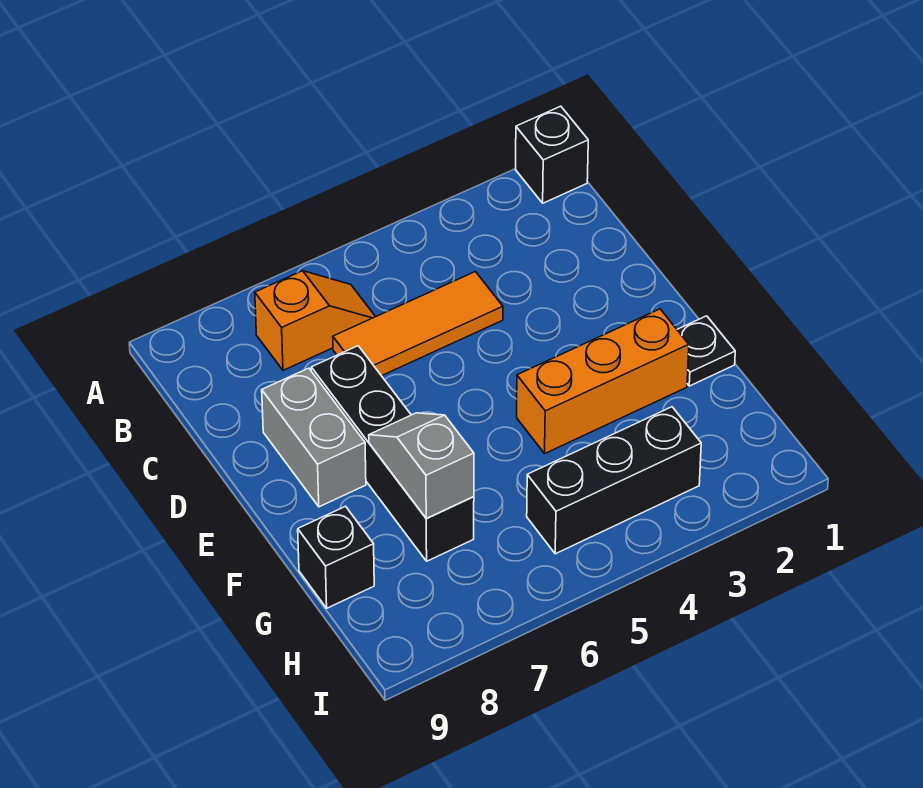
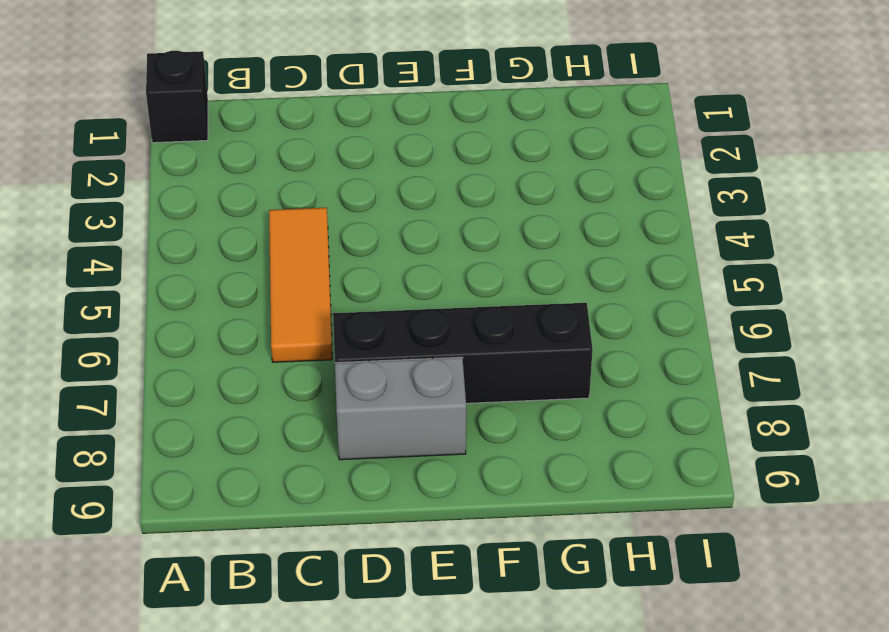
none -> orange 1x2 slope [255,271,376,370]
none -> black 1x1 plate [677,316,735,386]

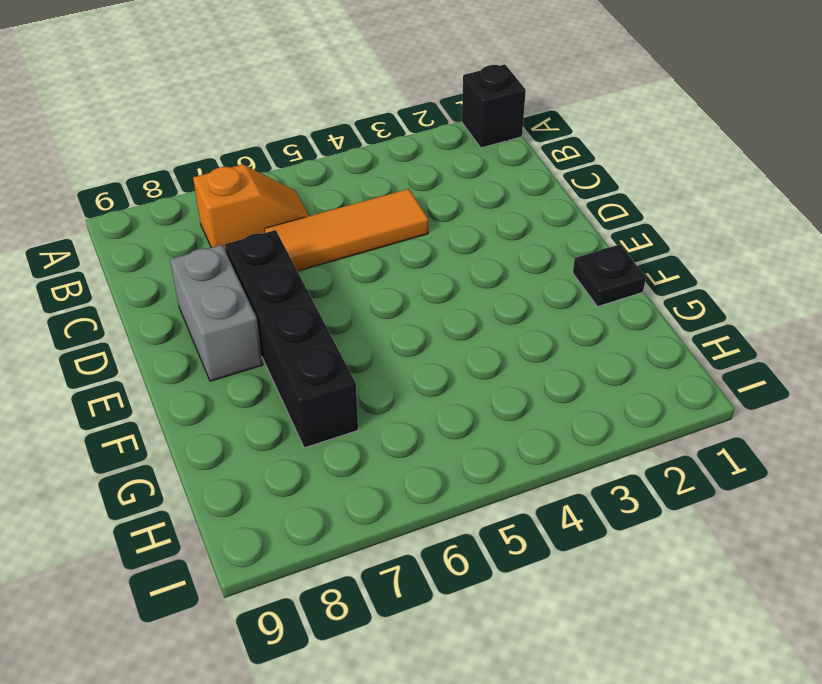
none -> orange 1x3 brick [517,309,689,453]
none -> black 1x1 brick [298,506,374,608]

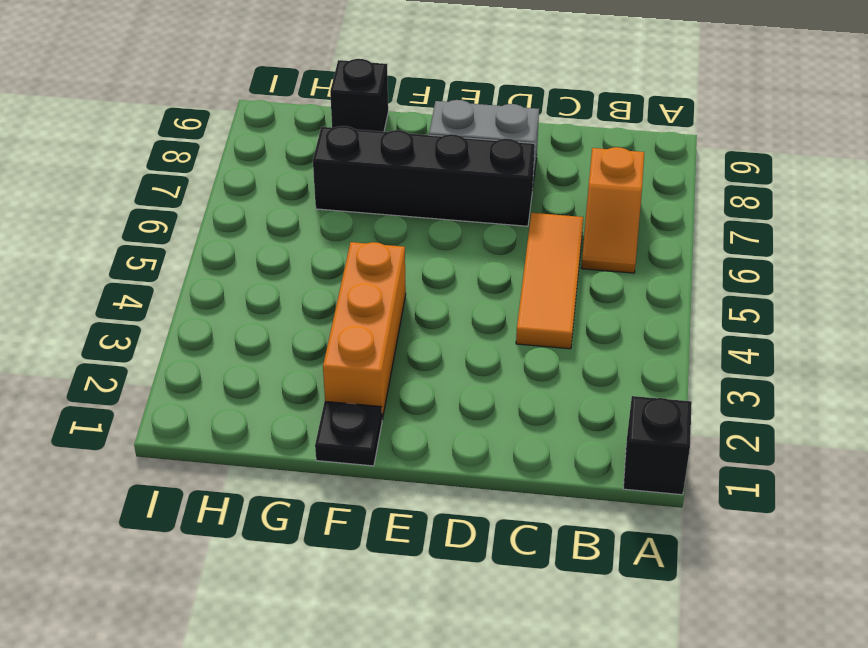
none -> black 1x3 brick [527,407,701,554]
none -> grey 1x2 slope [369,413,474,518]

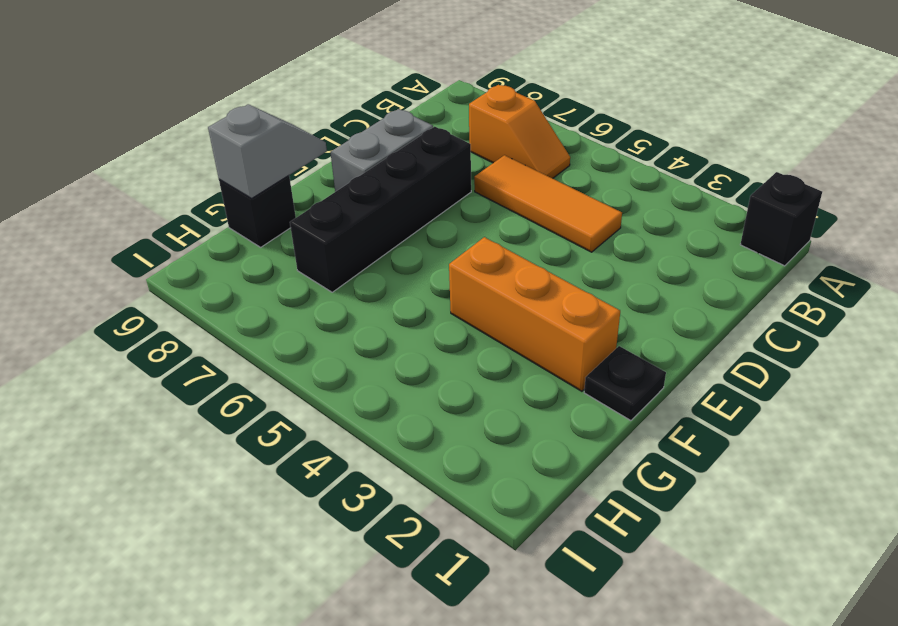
grey 1x2 slope [208,104,327,198] -> grey 1x2 slope moved to [369,413,474,518]
none -> black 1x3 brick [527,407,701,554]

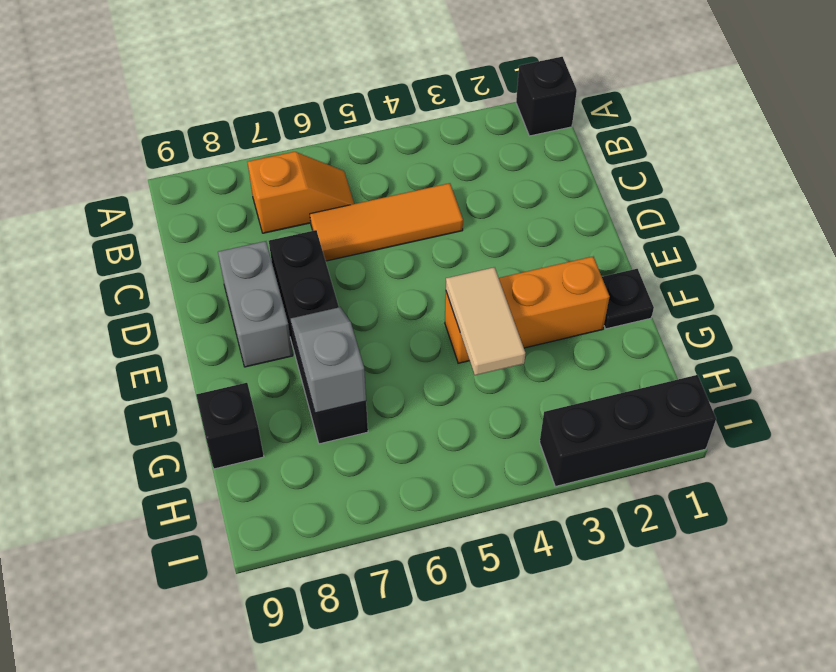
tan 1x2 tile [446,267,525,375] -> none
black 1x3 brick [540,375,716,486] -> black 1x3 brick moved to [527,407,701,554]

